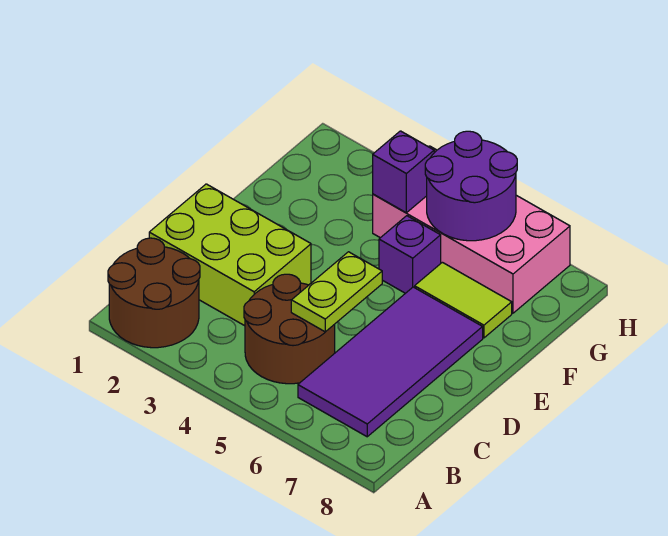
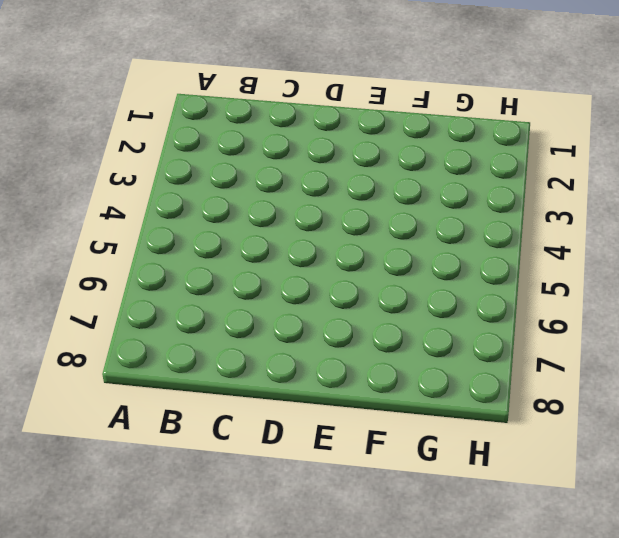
none -> brown 2x2 round brick [108,238,200,348]
none -> brown 2x2 round brick [244,274,335,384]

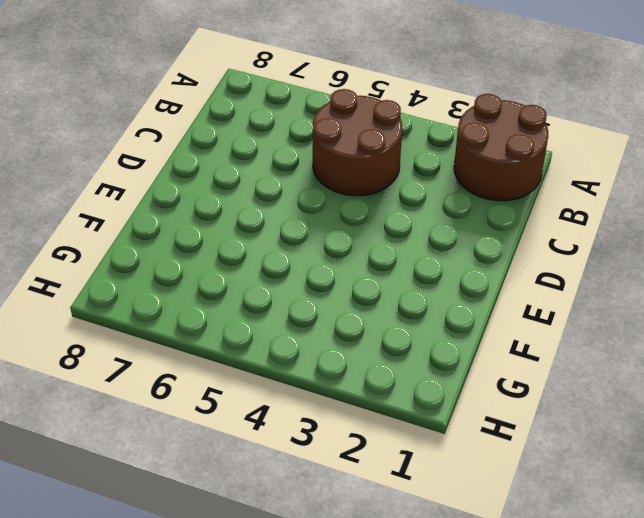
none -> purple 2x4 tile [298,287,483,437]
none -> lime 2x3 brick [149,184,311,326]

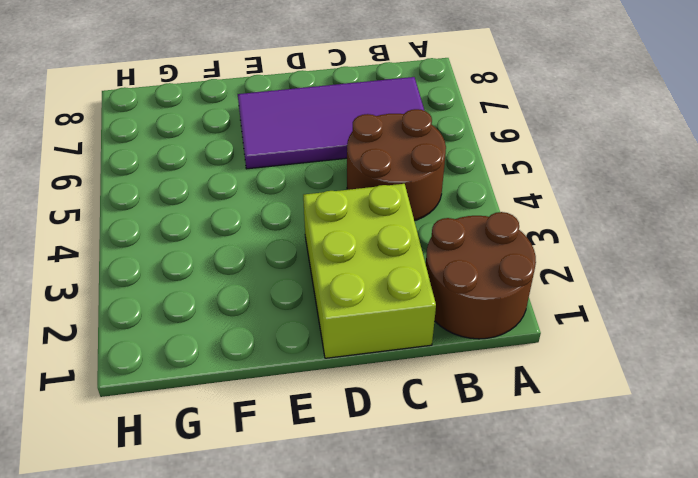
none -> purple 1x1 brick [379,216,441,293]
none -> lime 1x2 tile [415,262,512,338]

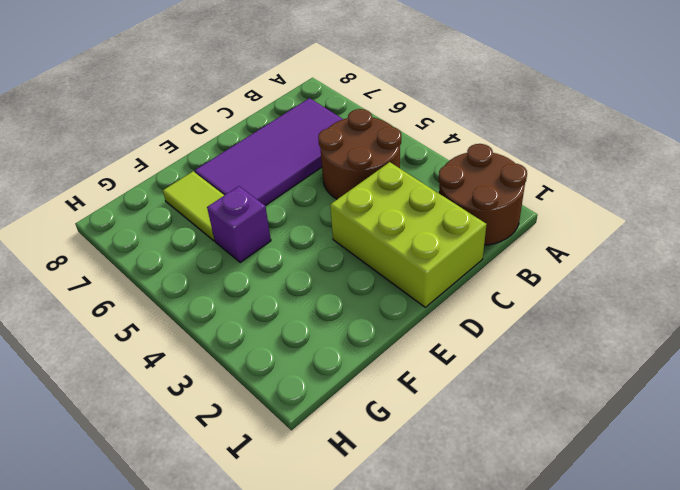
none -> pink 2x4 brick [373,146,570,313]
none -> lime 1x2 plate [291,252,382,332]

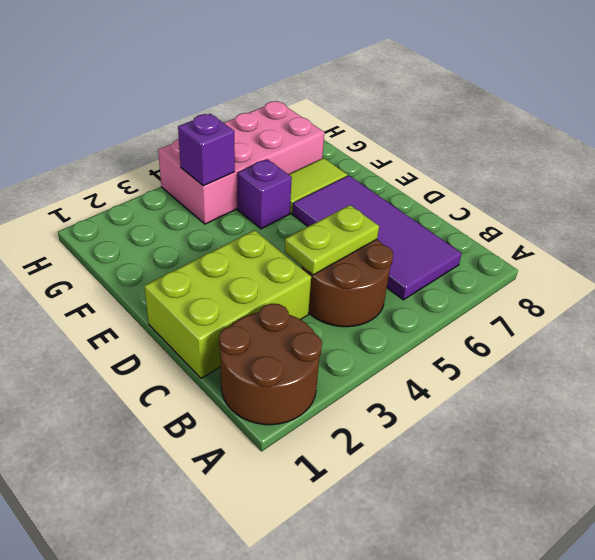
lime 1x2 plate [285,205,379,275] -> lime 1x2 plate turned to [291,252,382,332]
none -> purple 2x2 round brick [425,131,517,241]

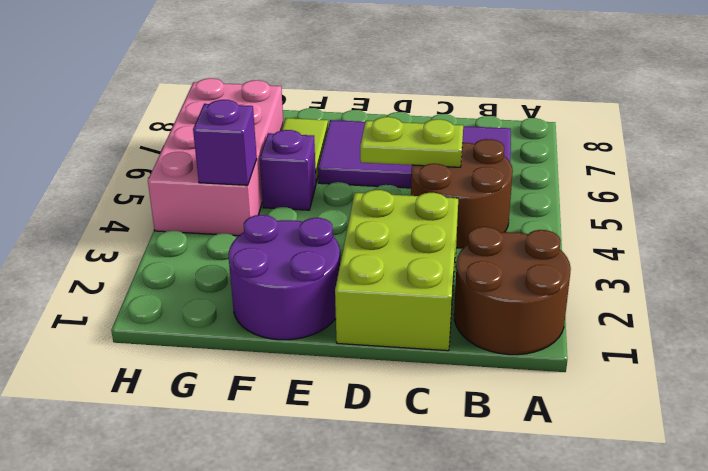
purple 2x2 round brick [228,215,340,340] -> purple 2x2 round brick moved to [425,131,517,241]

